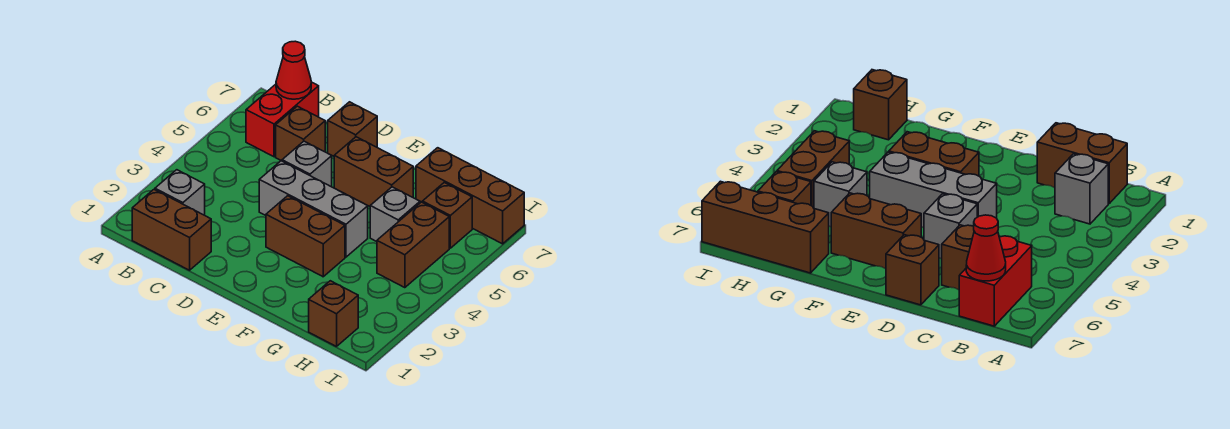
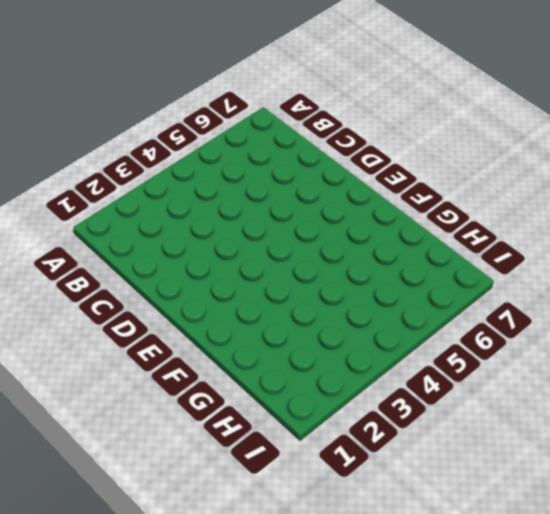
none -> brown 1x2 brick [132,189,211,270]
none -> grey 1x1 brick [155,170,205,215]
none -> red 1x2 brick [246,82,319,157]

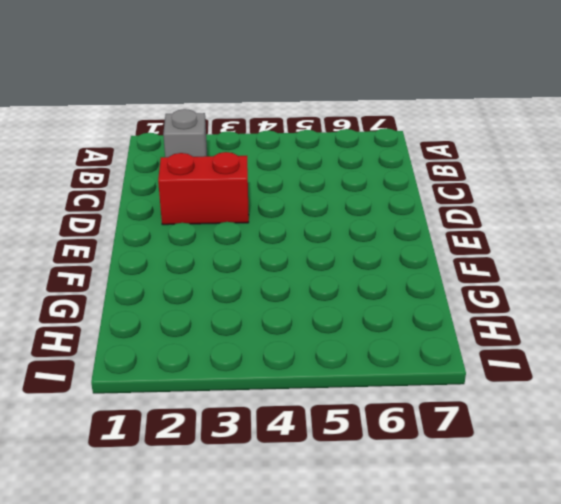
red 1x2 brick [158,152,249,225] -> red 1x2 brick moved to [246,82,319,157]
none -> brown 1x2 brick [132,189,211,270]
none -> brown 1x1 brick [276,106,325,161]
none -> grey 1x3 brick [259,161,368,257]

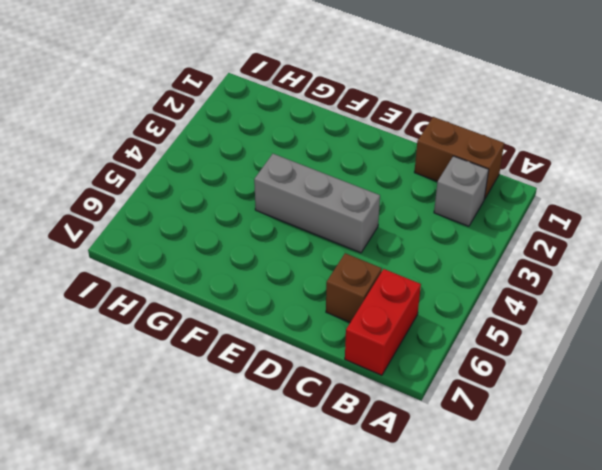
none -> grey 1x1 brick [282,141,332,187]
none -> brown 1x1 brick [328,102,377,156]
none -> brown 1x2 brick [266,196,345,277]

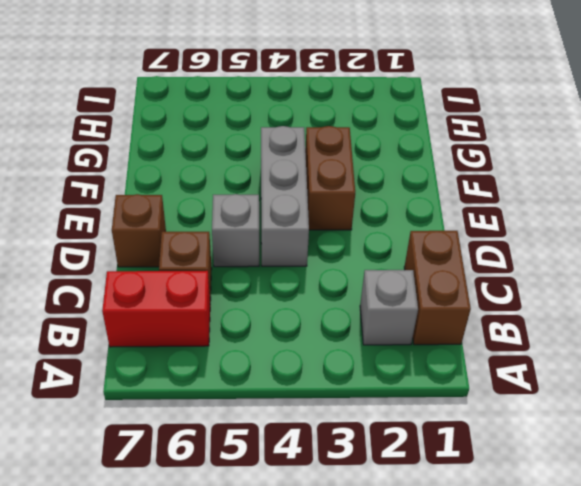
none -> brown 1x2 brick [334,137,413,206]
none -> grey 1x1 brick [370,187,420,242]
none -> brown 1x3 brick [416,148,524,244]

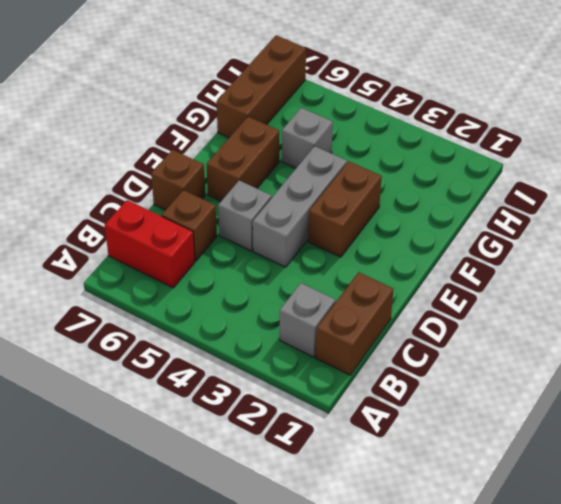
none -> brown 1x1 brick [309,281,358,347]
none -> brown 1x2 brick [377,202,449,288]
none -> brown 1x1 brick [423,183,472,248]

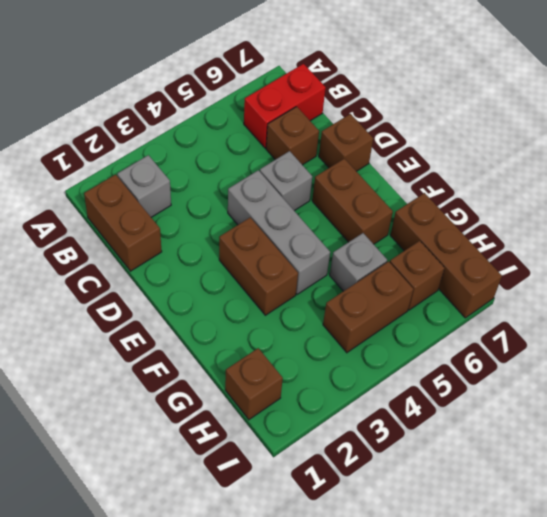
none -> red 1x1 cone [276,41,311,99]

